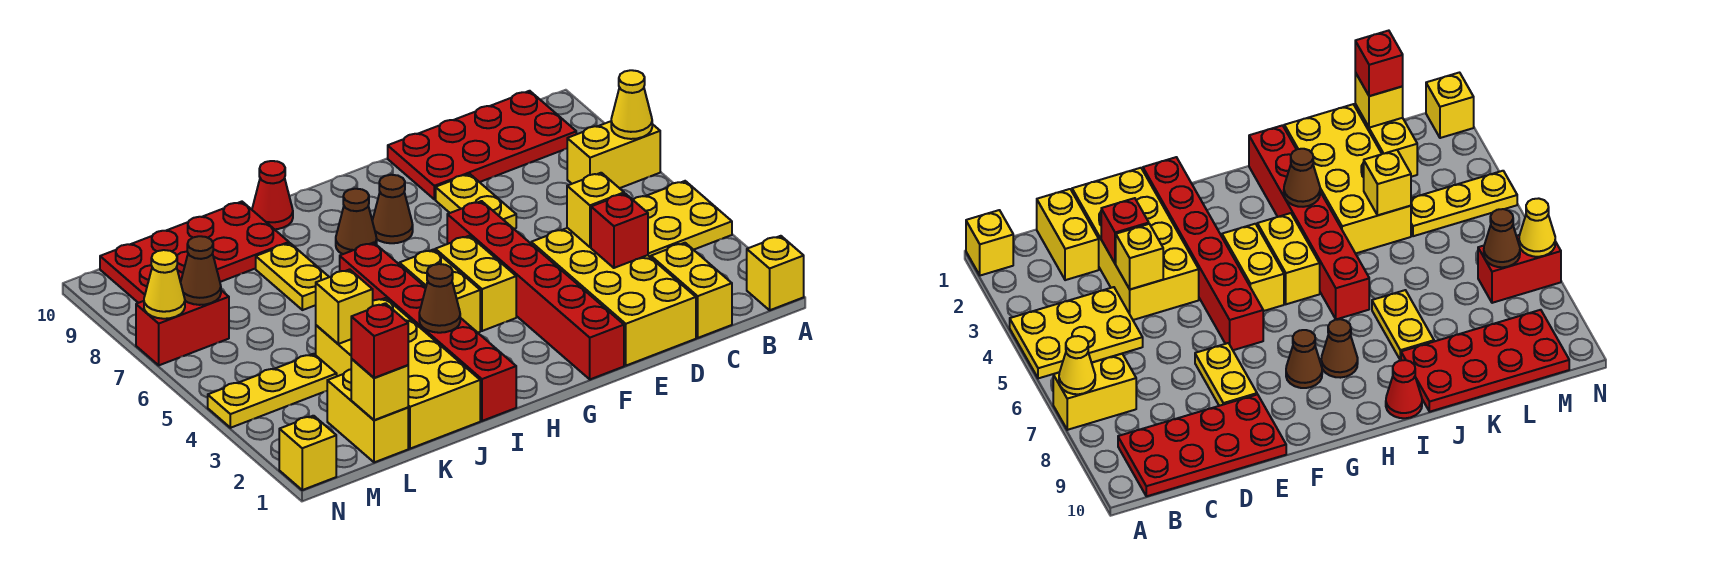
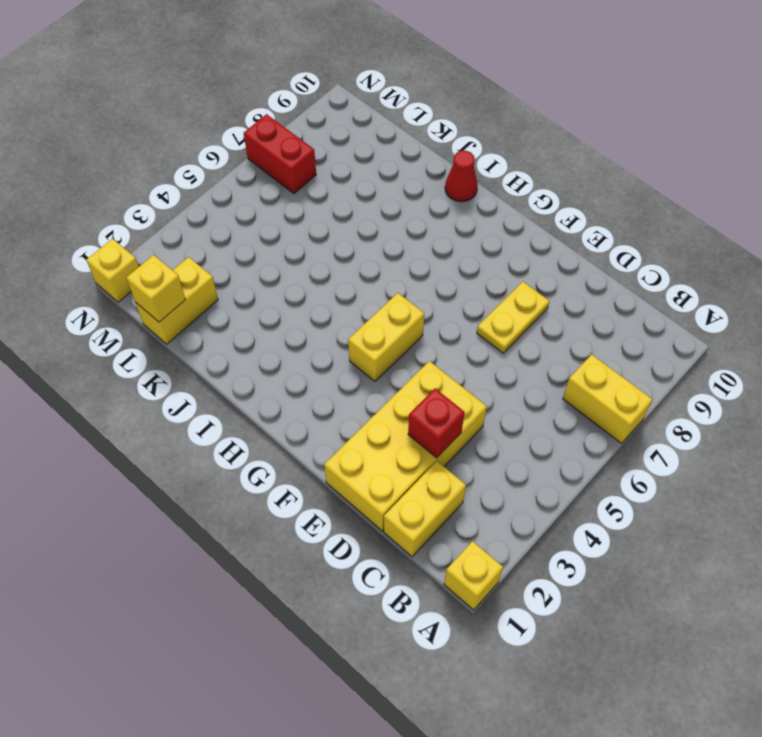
none -> yellow 2x3 plate [633,181,732,258]
none -> red 2x4 plate [388,91,576,199]
none -> red 1x6 brick [447,201,624,379]
none -> brown 1x1 cone [372,175,413,243]

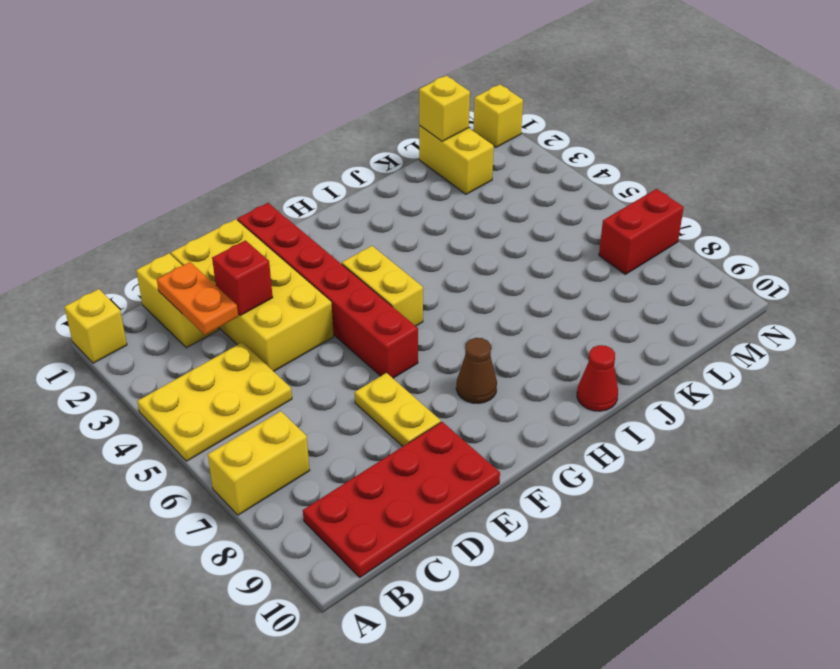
orange 1x2 plate [157,262,238,335] -> none
none -> yellow 1x2 brick [399,250,480,333]
none -> brown 1x1 cone [336,189,377,254]
none -> red 1x6 brick [340,243,516,421]
none -> yellow 2x4 brick [316,298,480,449]

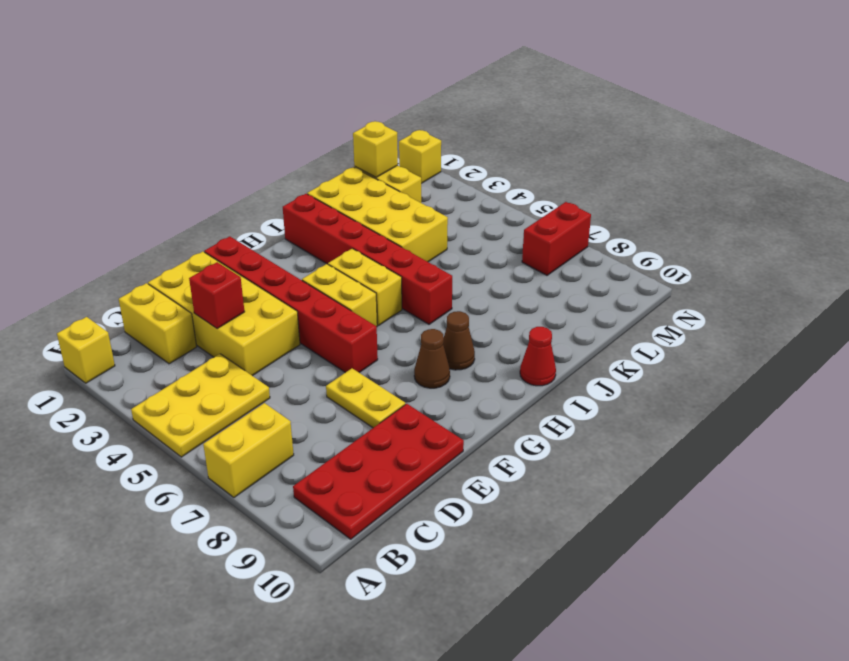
none -> yellow 1x2 plate [256,243,329,310]
none -> red 2x4 plate [100,202,289,303]
none -> yellow 1x3 plate [208,354,337,428]
none -> yellow 1x1 cone [611,70,652,139]

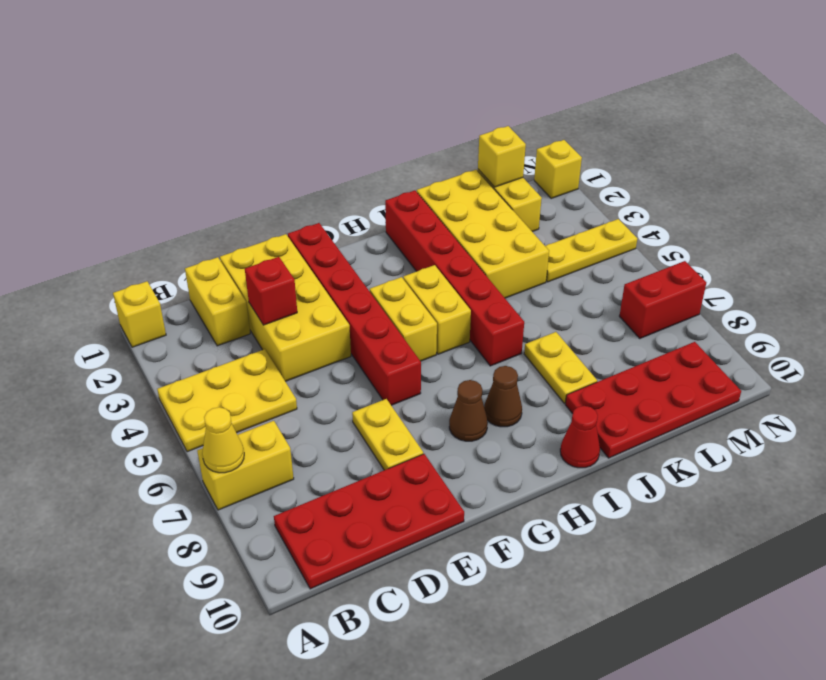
none -> yellow 1x1 brick [567,173,624,247]
none -> brown 1x1 cone [419,264,460,333]
none -> yellow 1x1 brick [316,269,373,344]
none -> brown 1x1 cone [181,236,221,305]

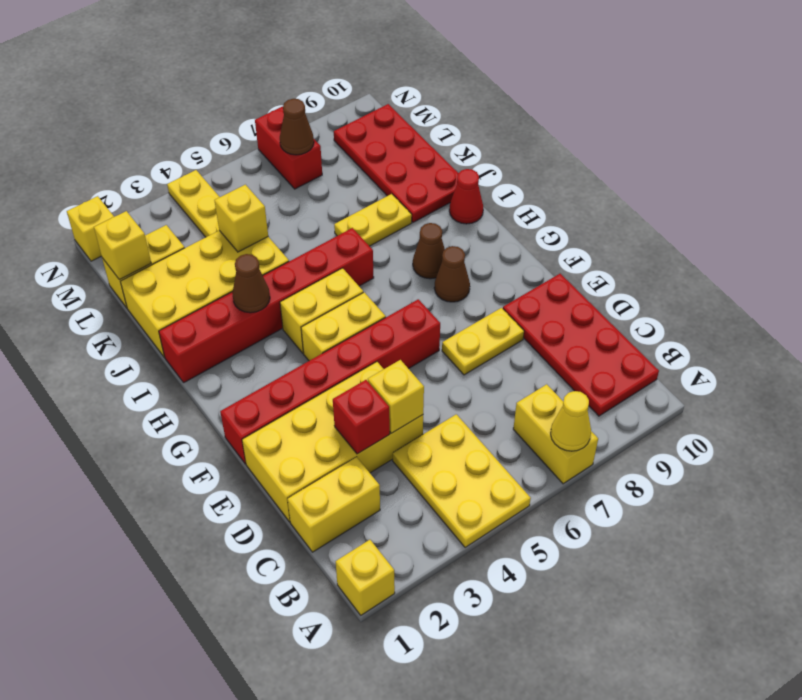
none -> yellow 1x1 cone [144,250,185,319]
none -> red 1x1 brick [351,303,408,378]

